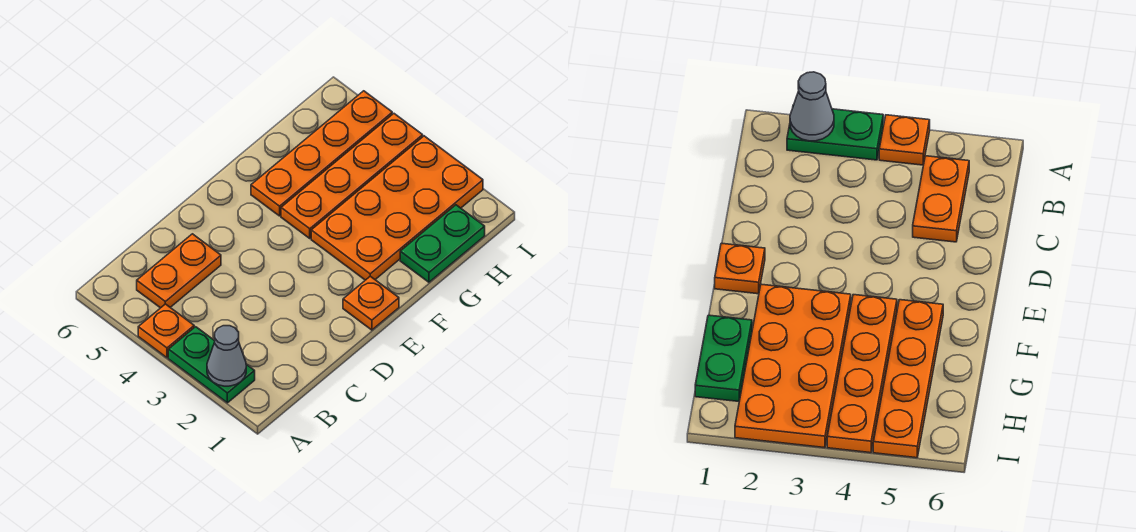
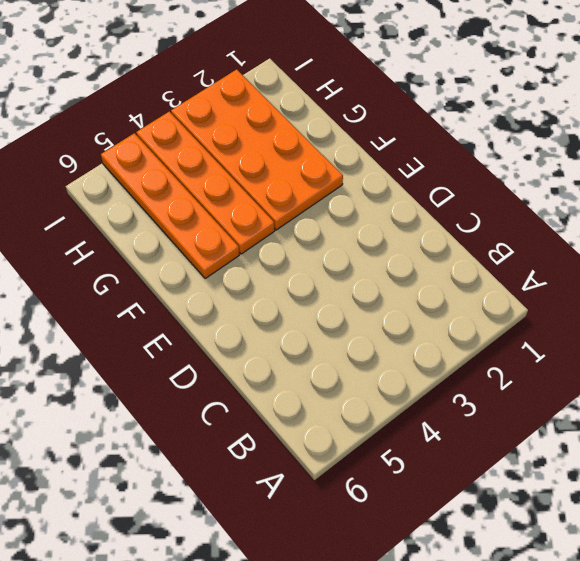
none -> green 1x2 plate [168,327,255,403]
none -> orange 1x1 plate [138,304,194,358]

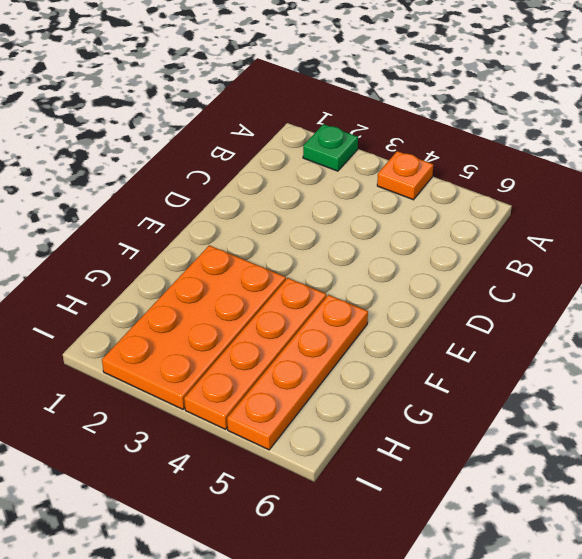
green 1x1 plate [303,124,358,171] -> green 1x2 plate [168,327,255,403]
none -> orange 1x2 plate [137,234,221,308]
none -> orange 1x1 plate [343,276,399,330]

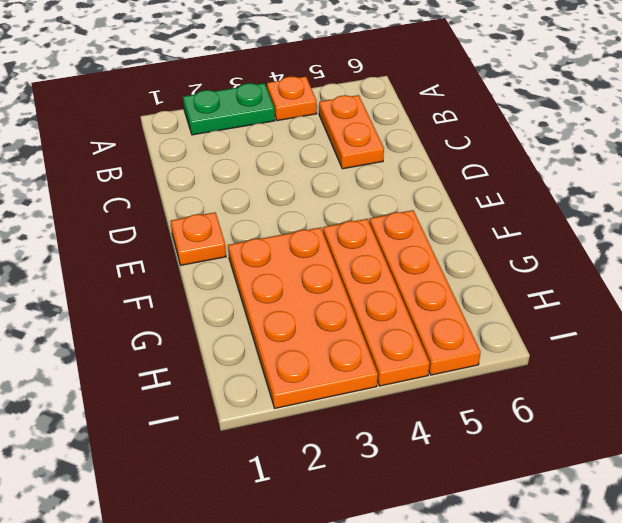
none -> green 1x2 plate [400,205,485,282]
none -> grey 1x1 cone [207,326,246,386]

